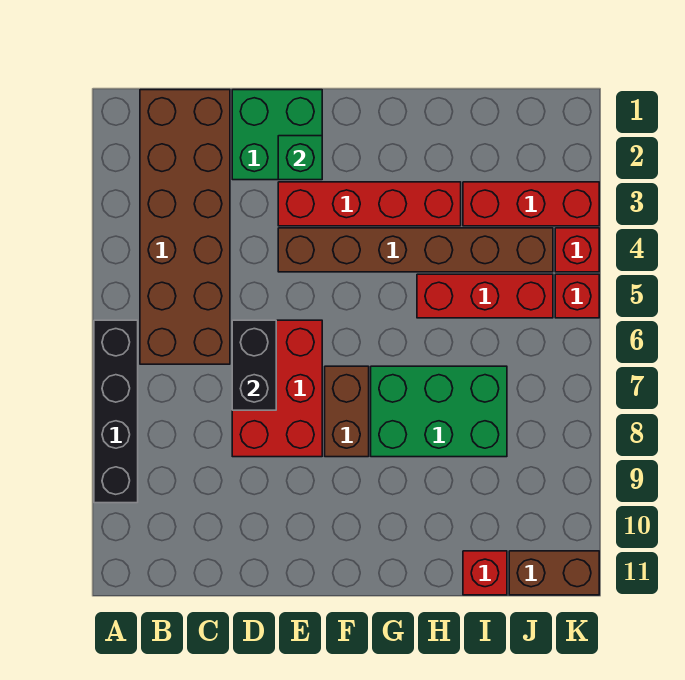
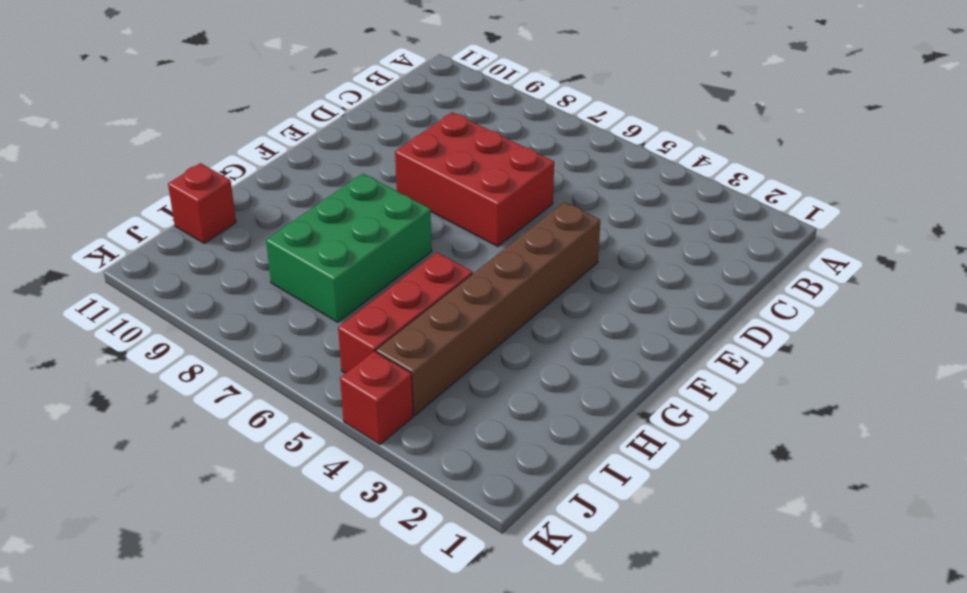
none -> black 1x4 brick [94,320,138,503]
none -> brown 2x6 brick [140,90,230,364]
none -> green 2x2 brick [232,90,322,180]

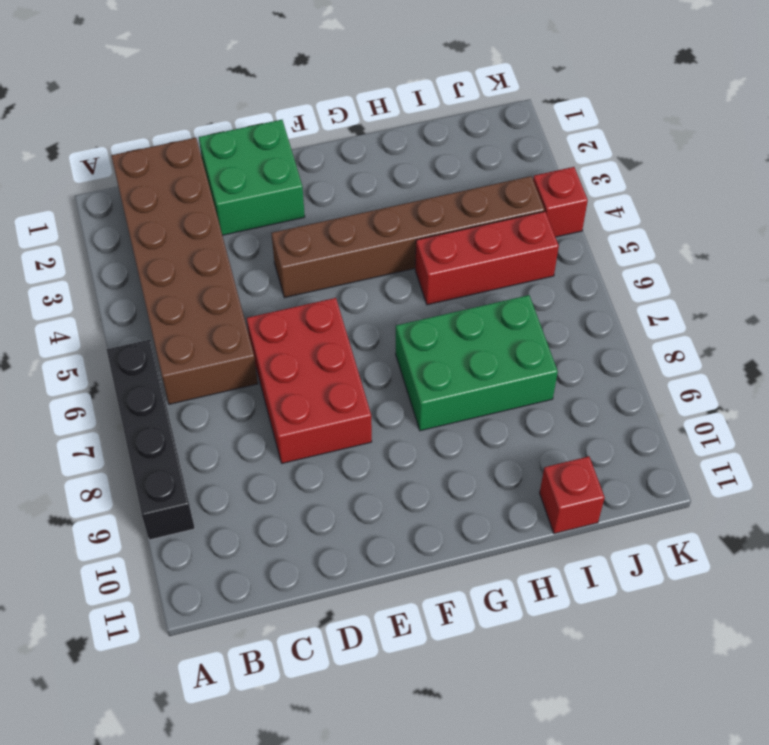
none -> red 1x4 brick [278,182,461,226]
none -> brown 1x2 brick [325,366,369,457]
none -> red 1x3 brick [463,182,599,226]

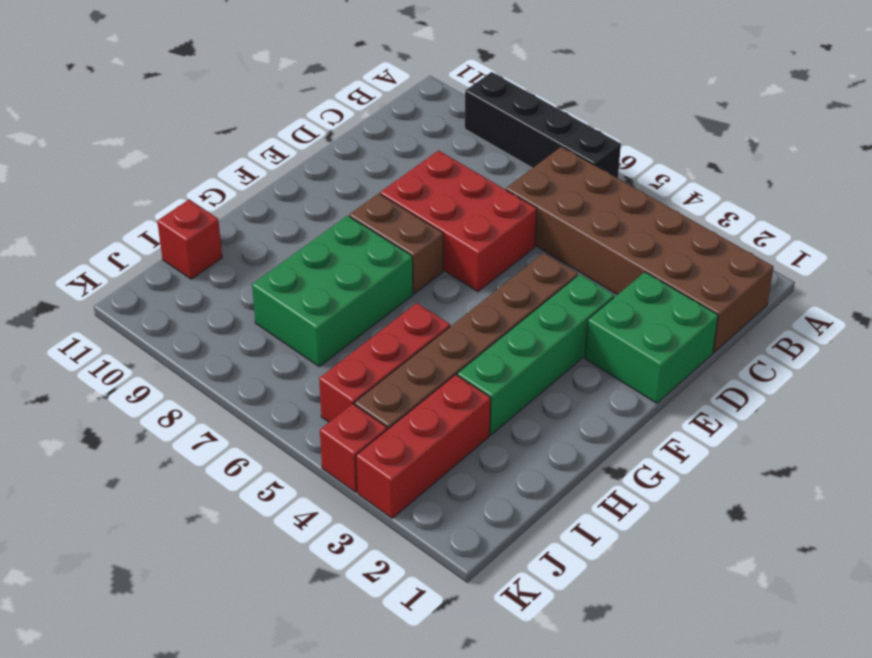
green 1x4 brick [457,274,614,435] -> red 1x4 brick [278,182,461,226]
none -> brown 1x2 brick [509,551,599,595]
none -> red 1x1 brick [555,274,599,318]
none -> black 1x2 brick [232,320,276,410]

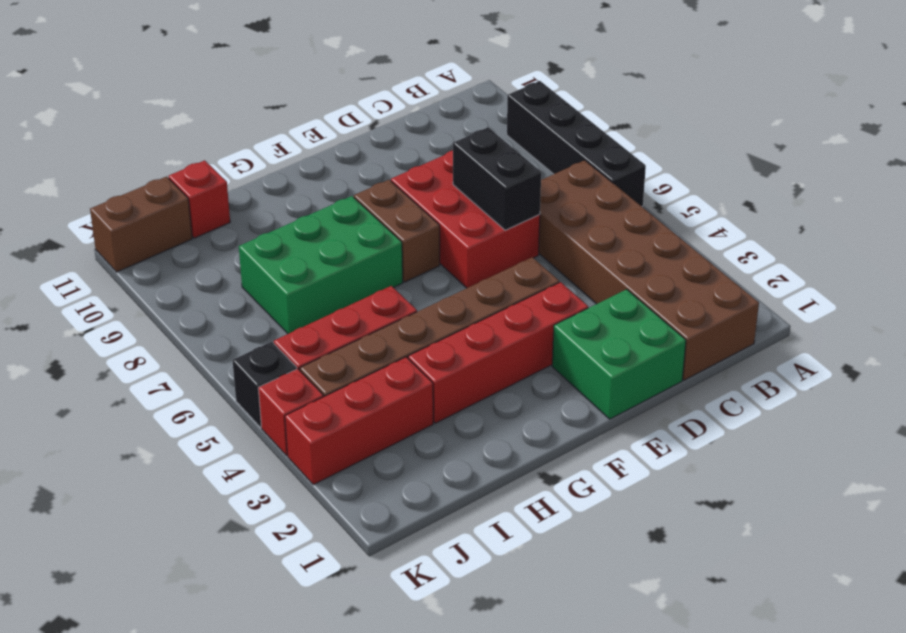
black 1x1 brick [232,342,297,427] -> red 1x1 brick [555,274,599,318]
none -> green 1x1 brick [278,136,322,180]

